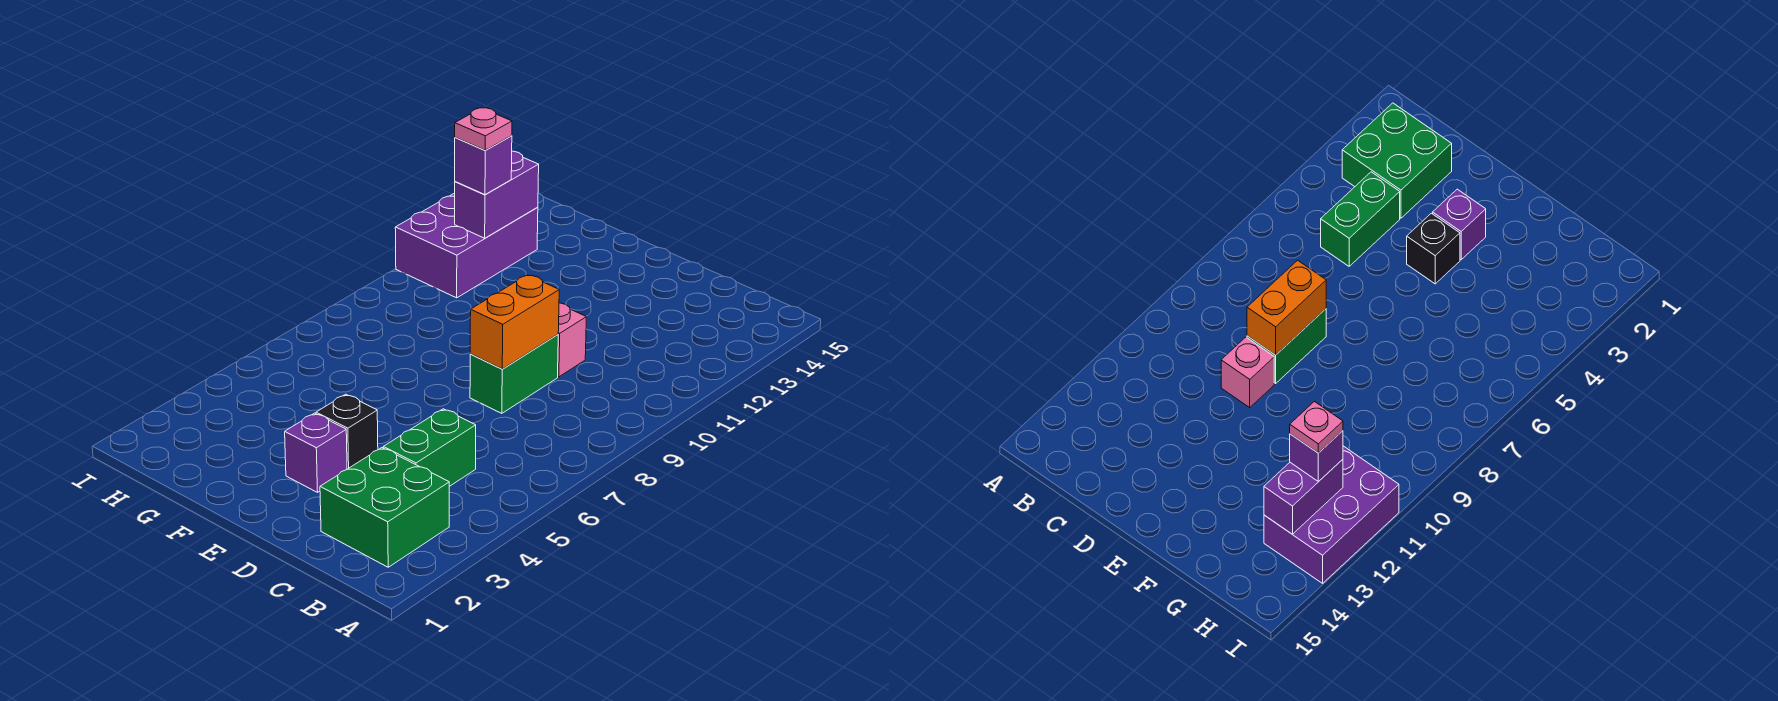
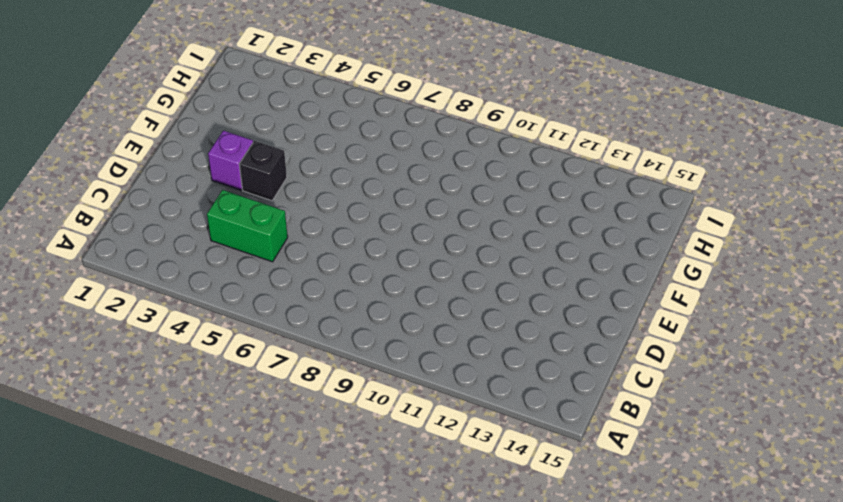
none -> green 2x2 brick [320,448,449,567]
none -> green 1x2 brick [470,334,558,413]

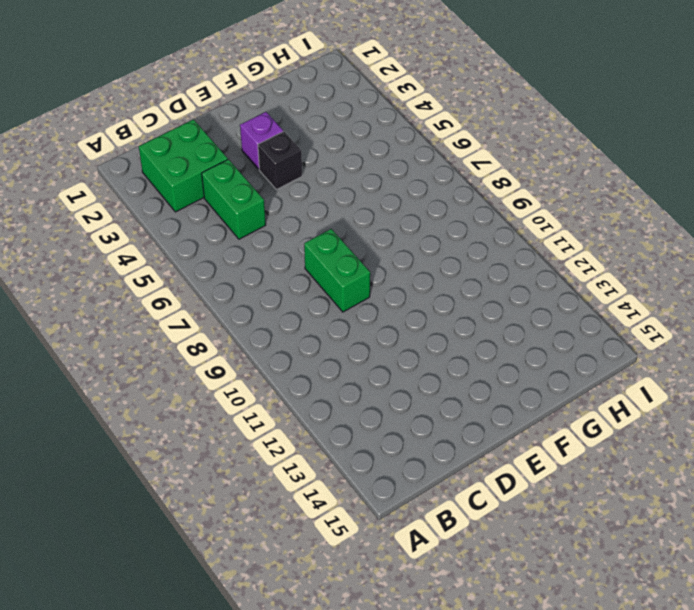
none -> pink 1x1 brick [558,303,586,377]
none -> purple 2x3 brick [395,193,538,298]

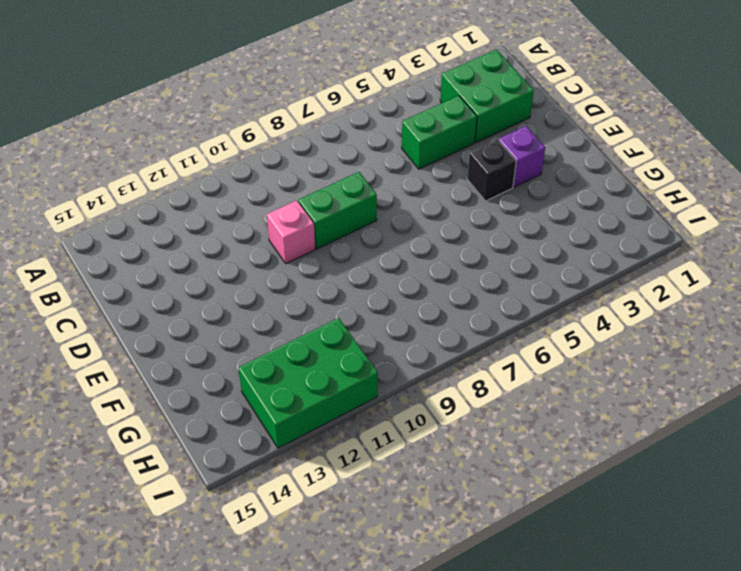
green 2x3 brick [238,318,378,448] -> purple 2x3 brick [395,193,538,298]
none -> orange 1x2 brick [470,275,559,369]
none -> purple 1x2 brick [455,151,539,238]

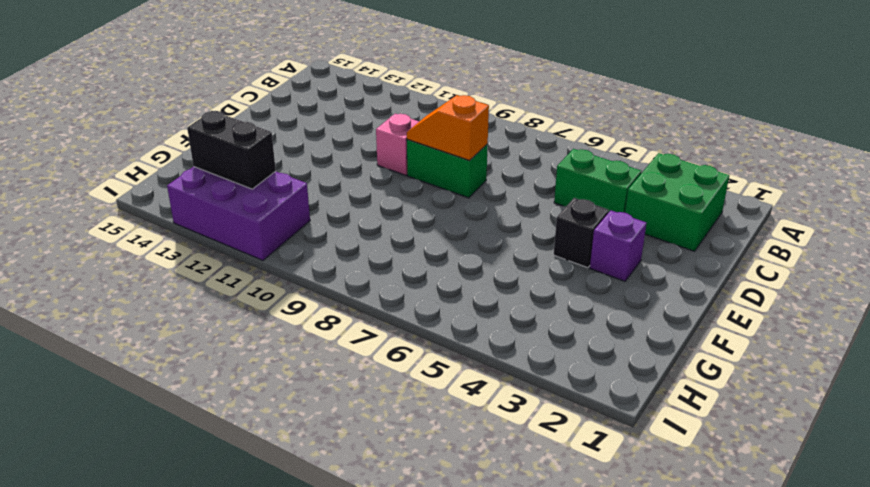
orange 1x2 slope [407,95,489,160] -> orange 1x2 brick [470,275,559,369]
black 1x2 brick [187,111,276,189] -> purple 1x2 brick [455,151,539,238]
none -> purple 1x1 brick [455,136,512,195]
none -> pink 1x1 plate [455,108,512,150]

